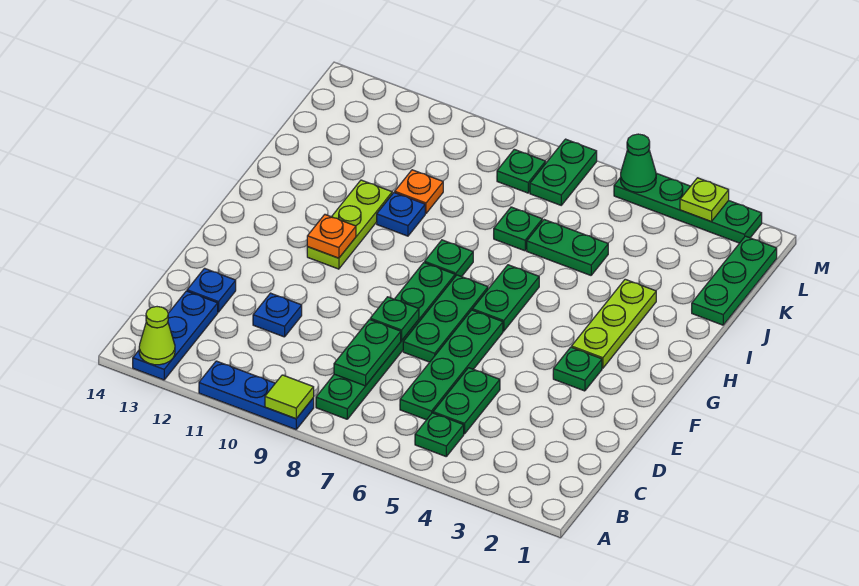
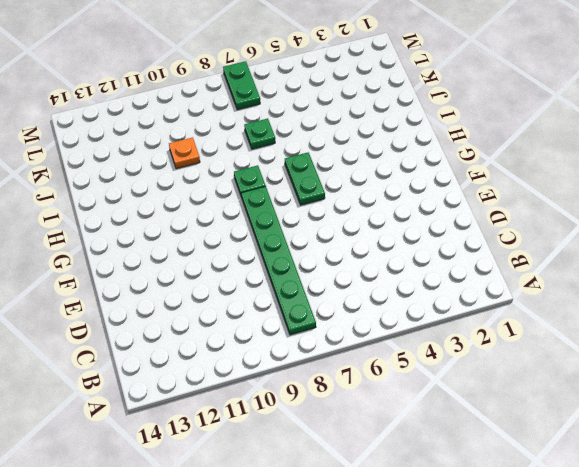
none -> blue 1x3 plate [199,361,314,429]
none -> blue 1x3 plate [133,291,218,380]
none -> green 1x1 plate [415,413,464,456]

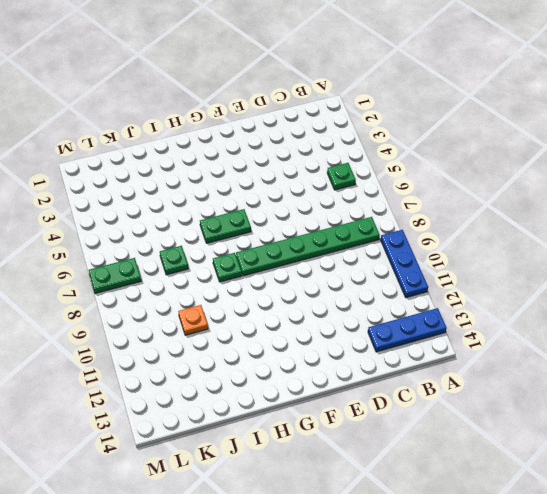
none -> green 1x2 plate [433,368,500,434]
none -> green 1x4 plate [400,310,503,420]
none -> blue 1x1 plate [253,293,302,337]

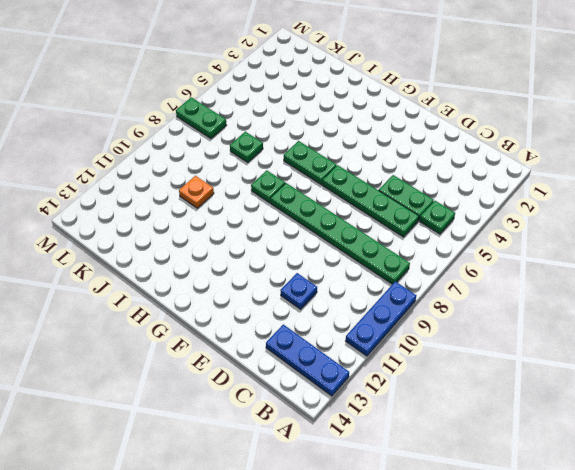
none -> blue 1x1 plate [187,268,236,312]
none -> green 1x3 plate [403,275,488,362]
none -> green 1x1 plate [553,347,602,391]

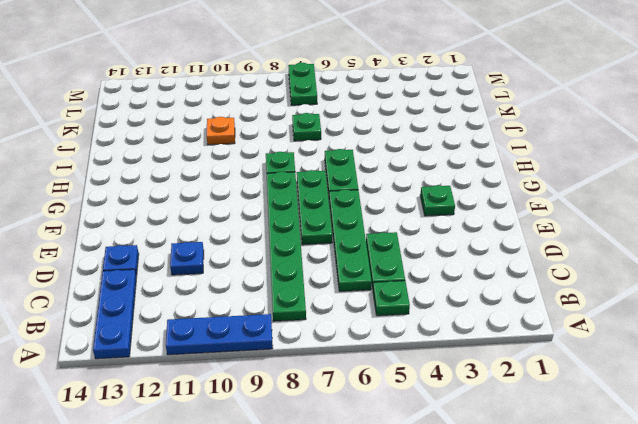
none -> lime 1x3 plate [572,279,656,368]
none -> lime 1x3 plate [307,180,392,269]
none -> blue 1x1 plate [377,192,425,236]

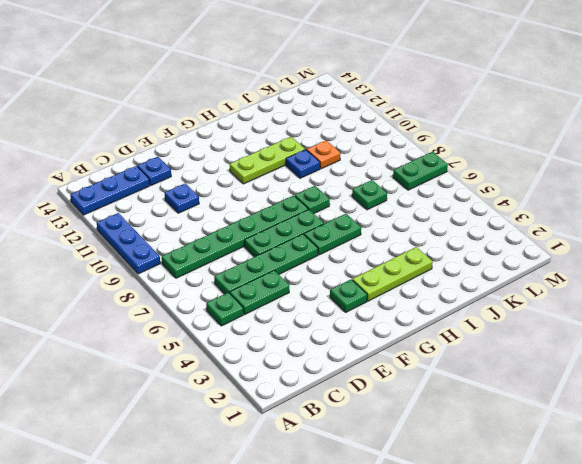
none -> green 1x3 plate [692,236,777,325]
none -> green 1x2 plate [527,220,608,275]
none -> green 1x1 plate [497,149,546,193]

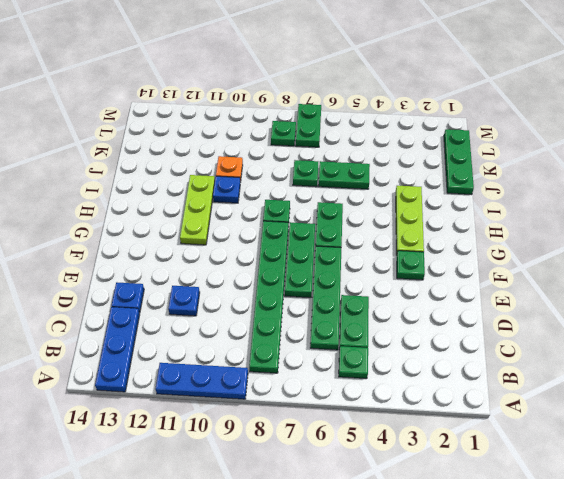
none -> green 1x4 plate [614,173,762,243]
none -> lime 1x1 tile [265,375,314,419]
none -> lime 1x1 cone [139,307,175,365]

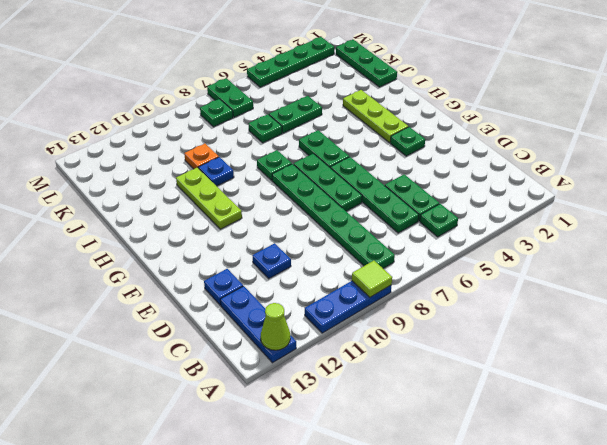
none -> green 1x2 plate [334,320,401,386]
none -> green 1x1 plate [370,297,419,341]
none -> orange 1x1 plate [307,215,356,258]

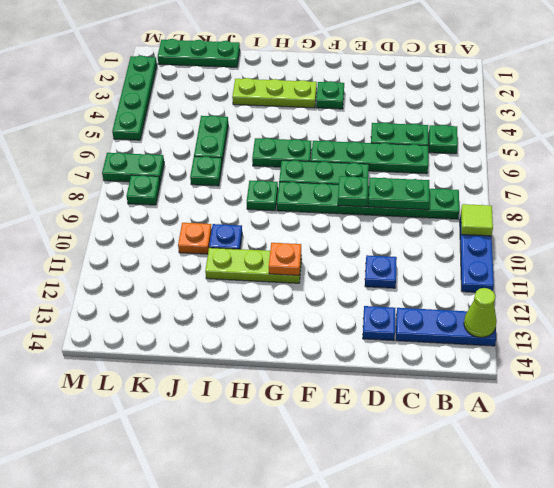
none -> lime 1x1 plate [680,178,729,222]
none -> green 1x1 cone [621,134,656,192]

